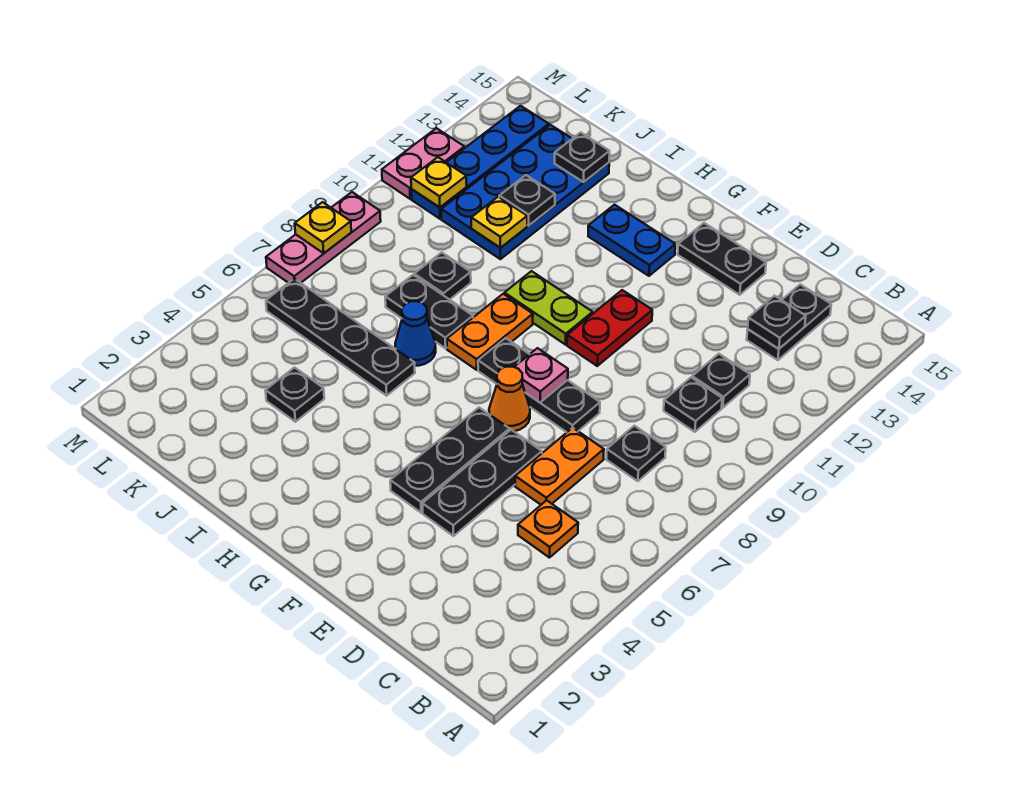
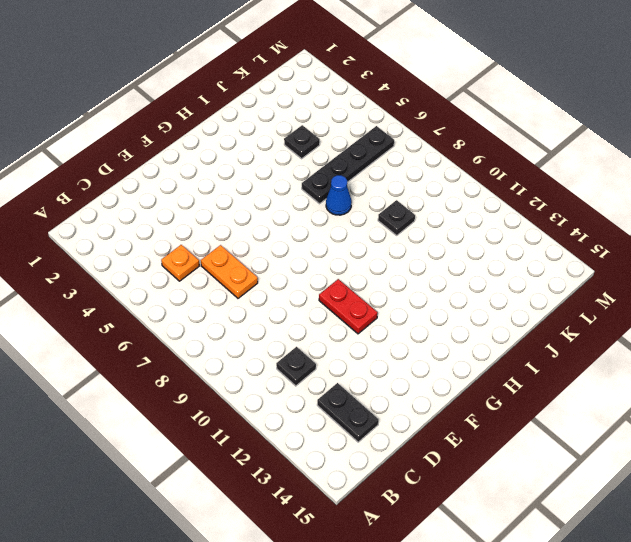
none -> black 1x1 plate [606,426,666,481]
none -> black 1x1 plate [664,378,722,432]
none -> black 1x3 plate [422,430,542,536]
none -> black 1x3 plate [478,338,600,432]

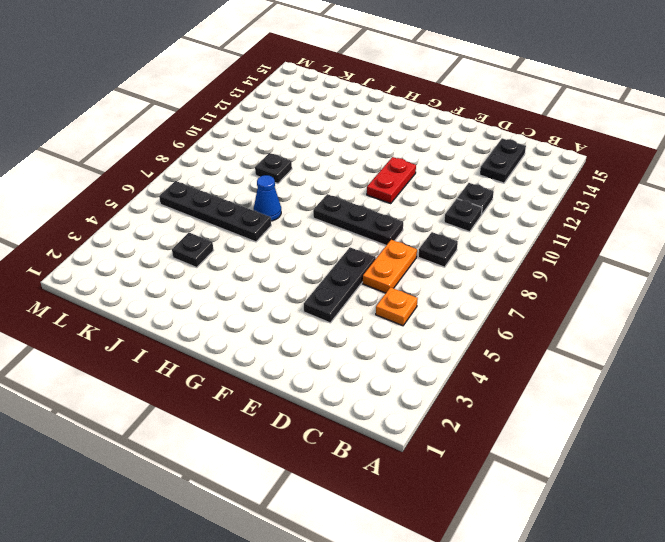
none -> black 1x2 plate [678,223,766,295]
none -> black 1x3 plate [390,408,510,513]
none -> orange 1x1 cone [489,367,530,431]
none -> lime 1x2 plate [505,271,593,345]

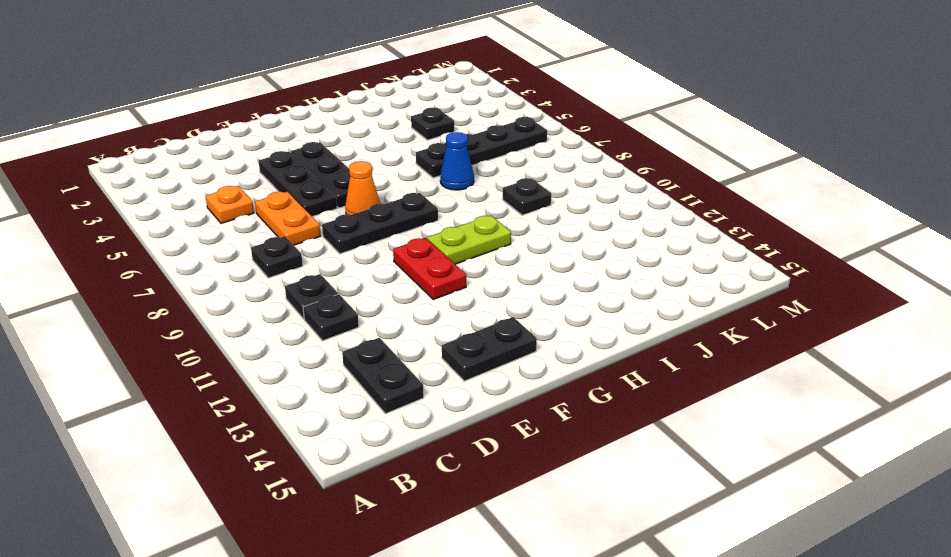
none -> blue 1x2 plate [588,205,675,276]
none -> orange 1x2 plate [447,294,533,370]
none -> black 1x2 plate [385,275,473,348]
none -> blue 2x4 plate [441,125,609,259]

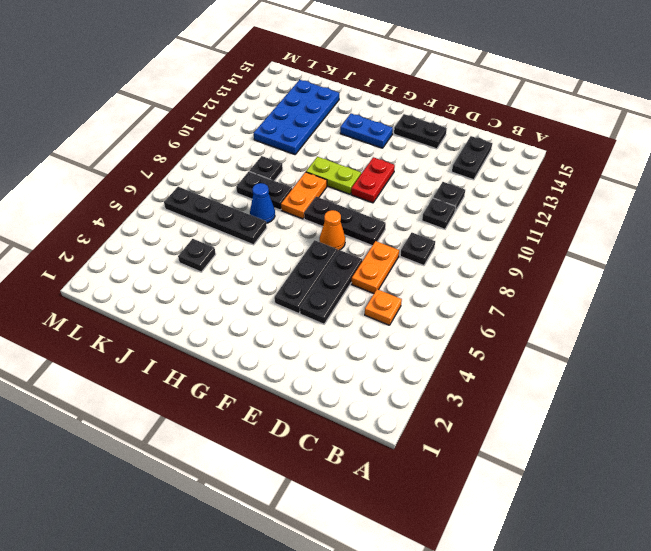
none -> blue 1x4 plate [411,106,549,219]
none -> pink 1x3 plate [266,192,381,283]
none -> pink 1x2 plate [382,128,464,199]
none -> black 1x1 plate [748,296,806,349]

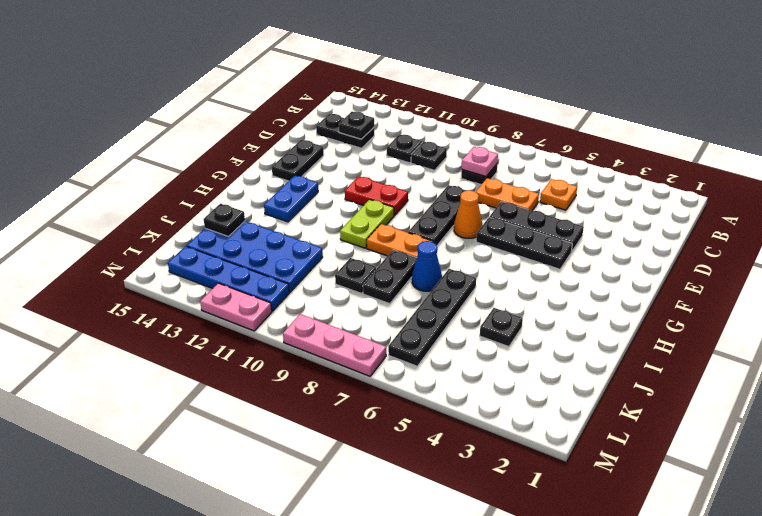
pink 1x1 plate [462,147,498,177] -> pink 1x1 plate moved to [515,348,568,402]
none -> yellow 1x1 plate [471,197,527,248]
none -> black 1x1 plate [499,175,555,226]
none -> yellow 1x1 plate [411,157,467,207]
none -> yellow 1x1 plate [295,202,351,253]

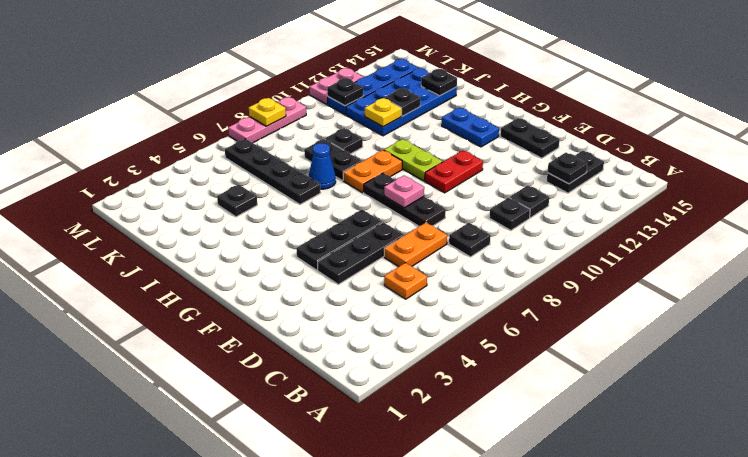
black 1x1 plate [327,78,363,106] -> yellow 1x1 plate [411,157,467,207]
none -> orange 1x1 cone [489,367,530,431]

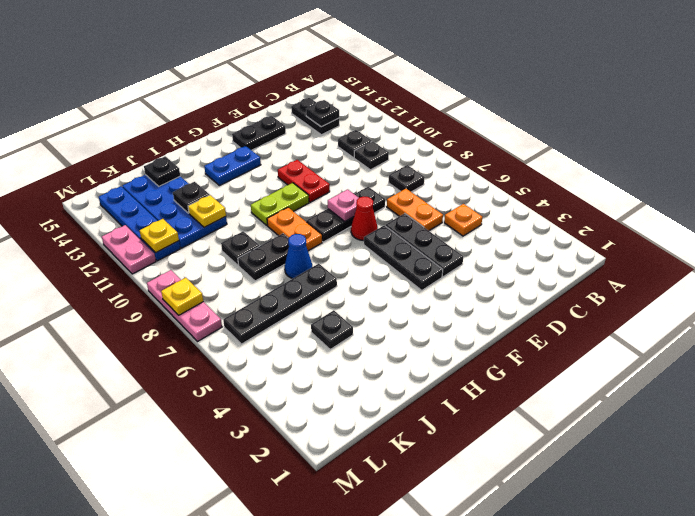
red 1x1 cone [351,197,378,241] -> orange 1x1 cone [489,367,530,431]

